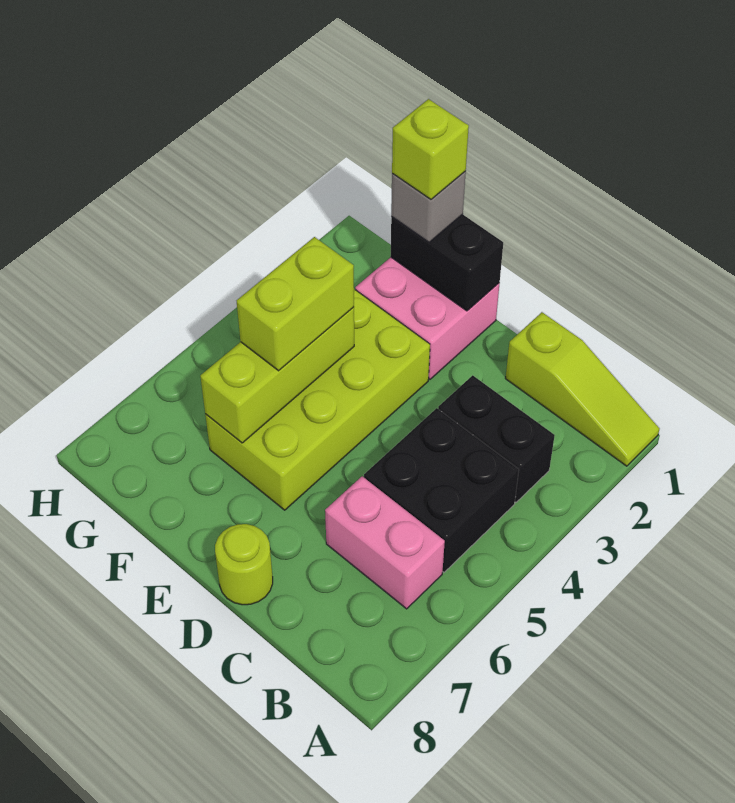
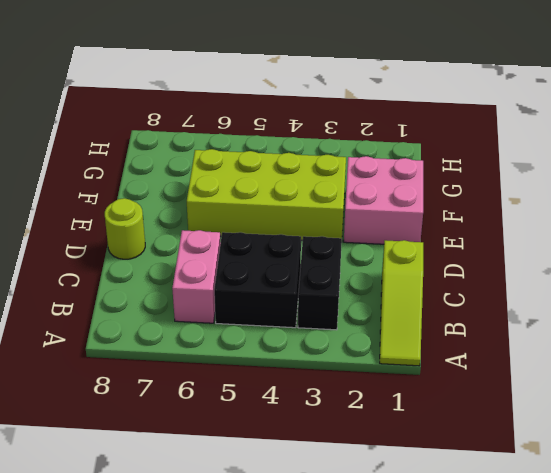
none -> black 1x2 brick [391,214,503,311]
none -> lime 1x3 brick [200,307,354,443]
none -> grey 1x1 brick [391,171,466,242]

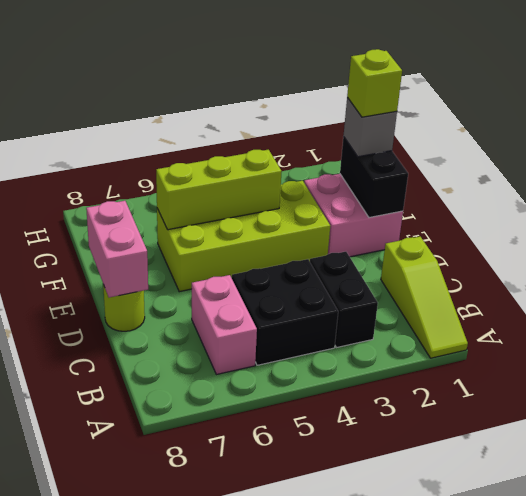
pink 1x2 brick [86,201,148,297] -> none
none -> lime 1x2 brick [237,237,354,371]

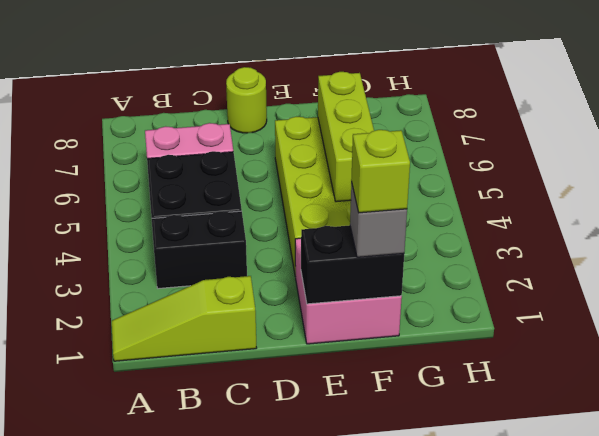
none -> lime 1x2 brick [237,237,354,371]

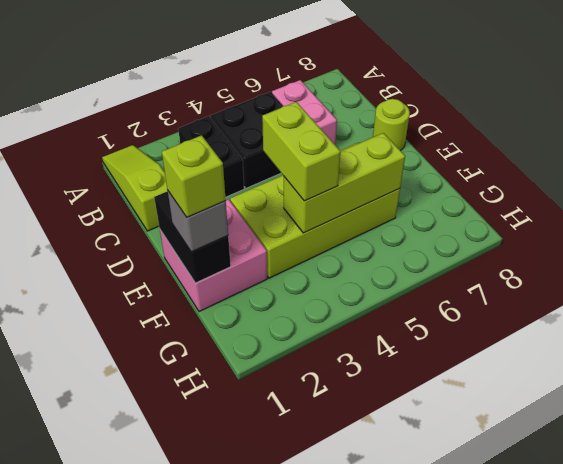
lime 1x2 brick [262,102,340,201] -> lime 1x2 brick turned to [237,237,354,371]

